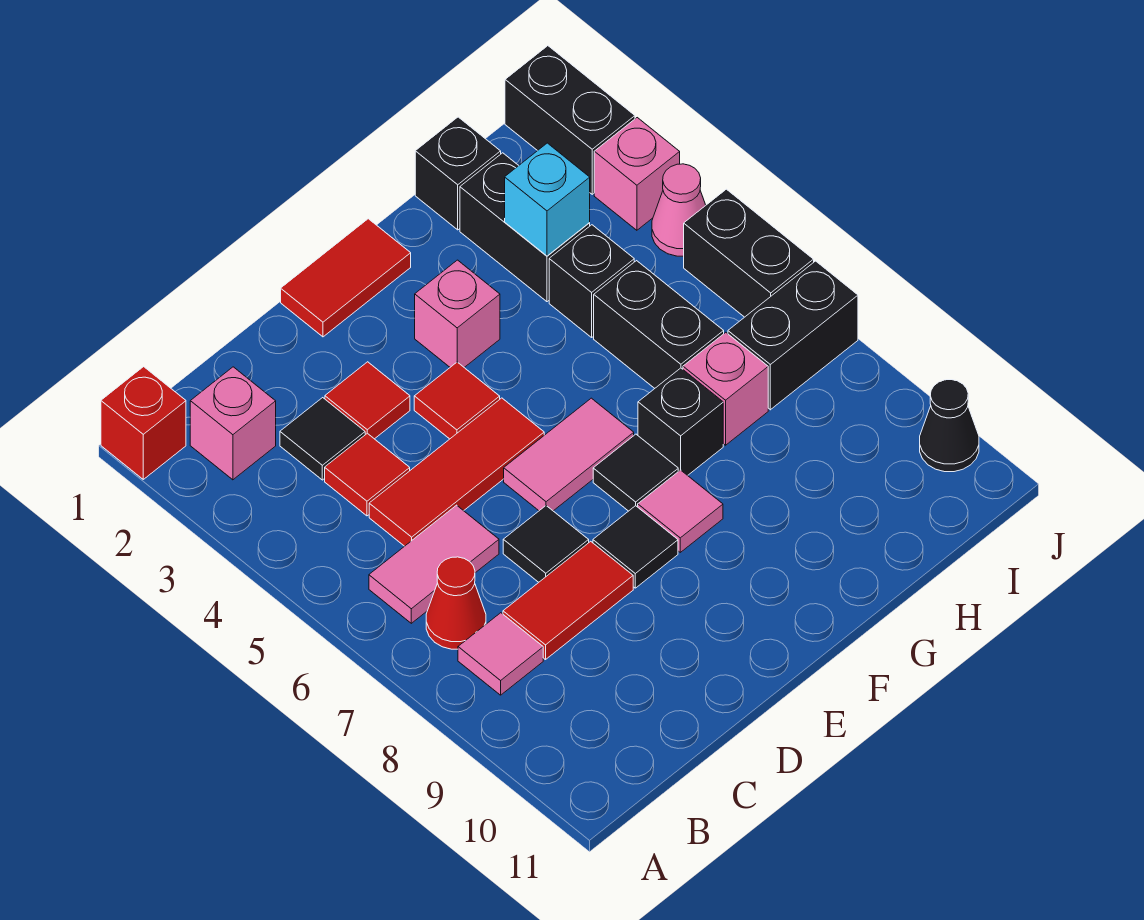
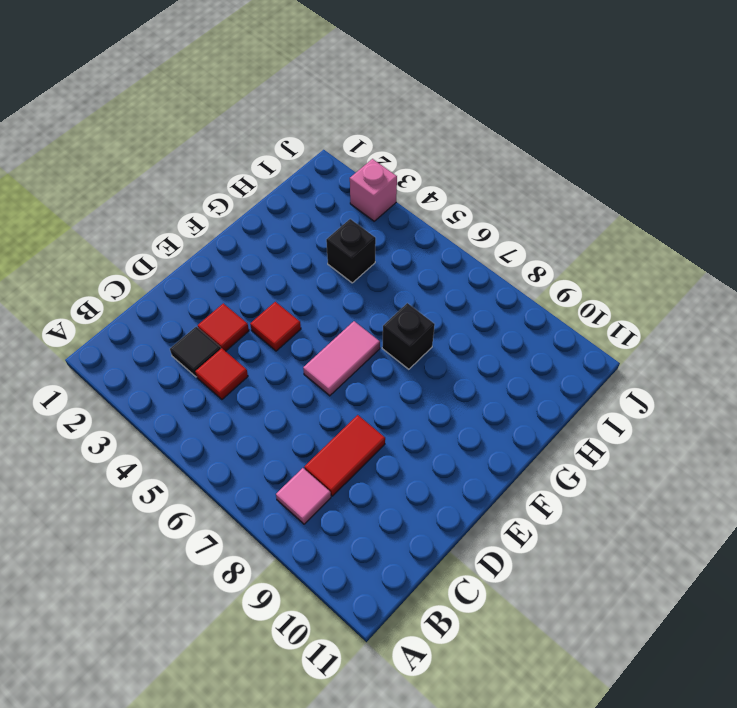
none -> red 1x1 brick [101,367,186,479]
none -> pink 1x1 brick [190,367,276,480]
none -> pink 1x2 tile [369,505,499,623]
none -> red 1x1 cone [426,557,486,649]

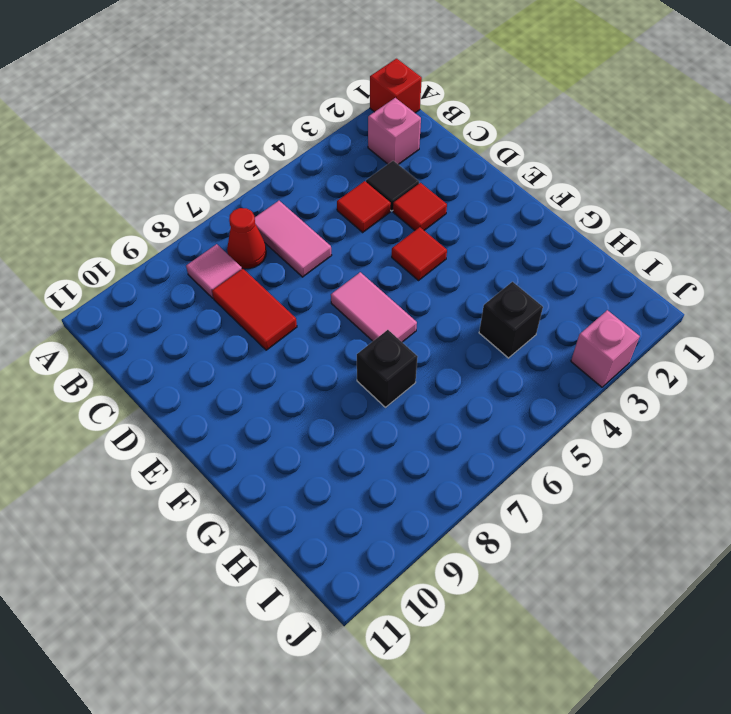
none -> red 1x3 tile [369,398,544,546]
none -> black 1x1 tile [503,506,589,582]
none -> red 1x2 tile [281,219,411,337]
none -> black 1x1 tile [593,506,678,588]

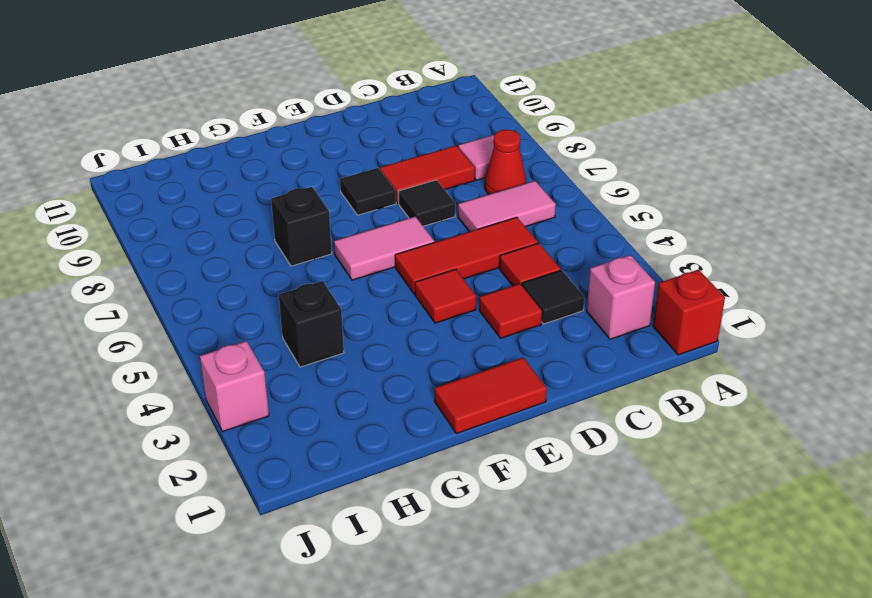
none -> pink 1x1 brick [415,260,500,368]
none -> black 1x1 tile [593,434,678,511]
none -> pink 1x1 tile [638,470,723,552]
none -> black 1x1 brick [415,117,501,230]

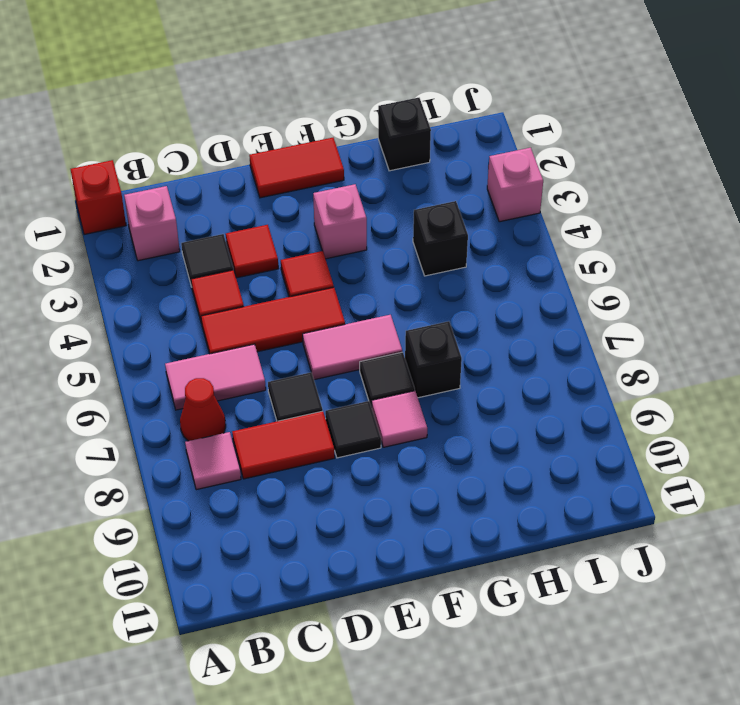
none -> black 1x2 brick [460,153,590,302]
none -> black 1x2 brick [594,261,724,388]
none -> pink 1x1 brick [683,332,768,445]
none -> black 1x2 brick [728,261,858,410]

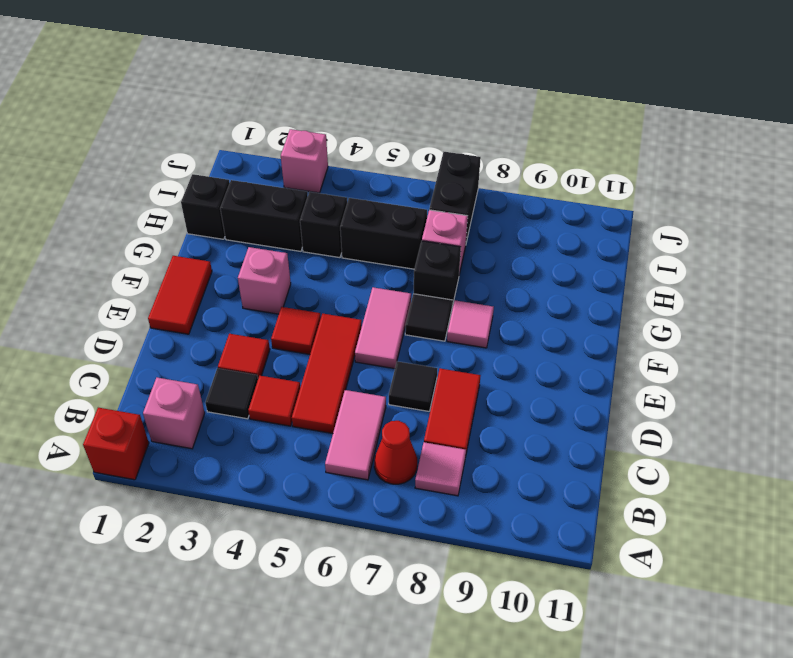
none -> black 1x1 tile [593,506,678,588]
none -> black 1x2 brick [505,46,635,194]
none -> pink 1x1 cone [652,164,706,256]
none -> black 1x2 brick [684,189,814,317]

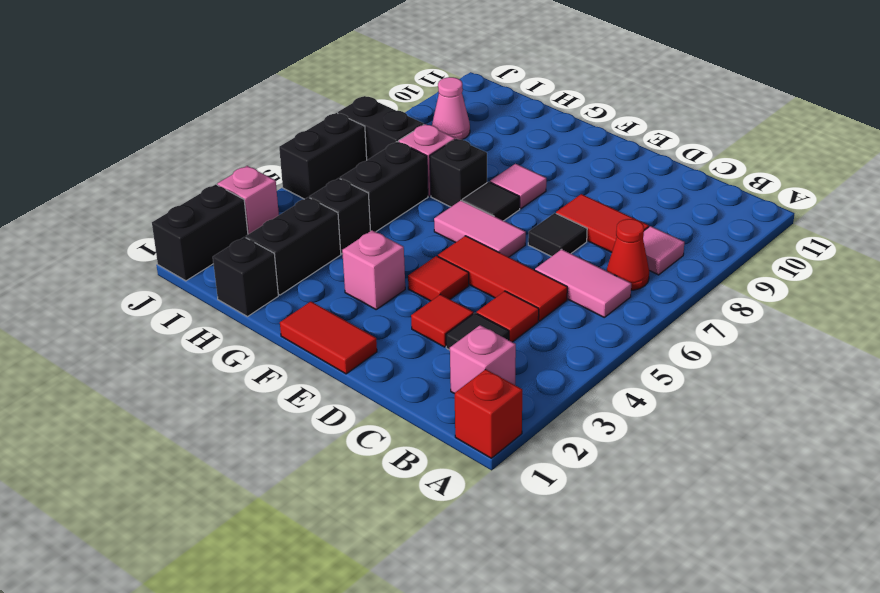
pink 1x1 cone [432,77,470,140] -> pink 1x1 cone moved to [652,164,706,256]
none -> black 1x1 tile [593,506,678,588]
none -> black 1x1 cone [920,380,979,472]
none -> cyan 1x1 brick [505,143,590,256]

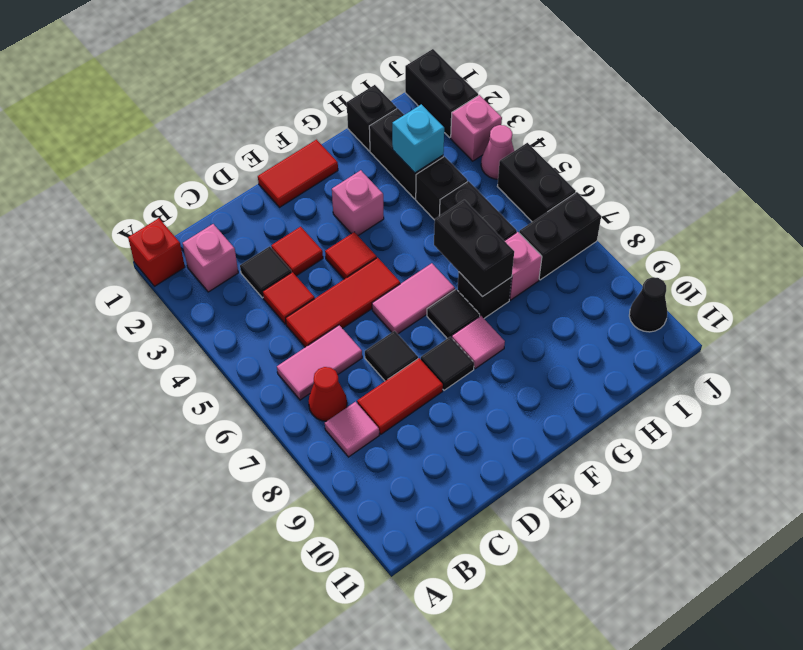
black 1x2 brick [434,200,514,297] -> none

